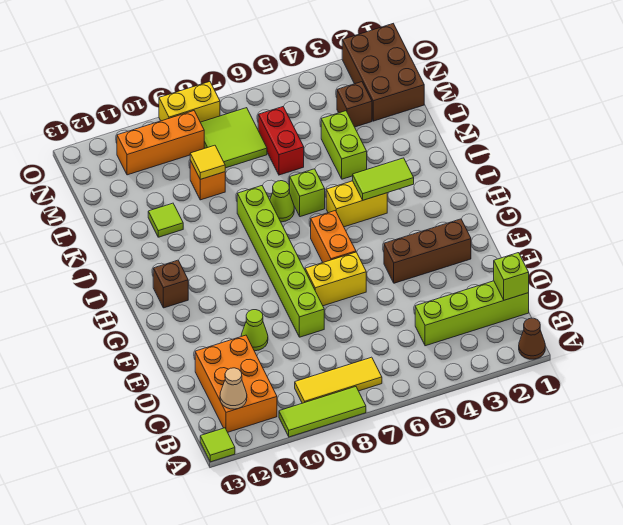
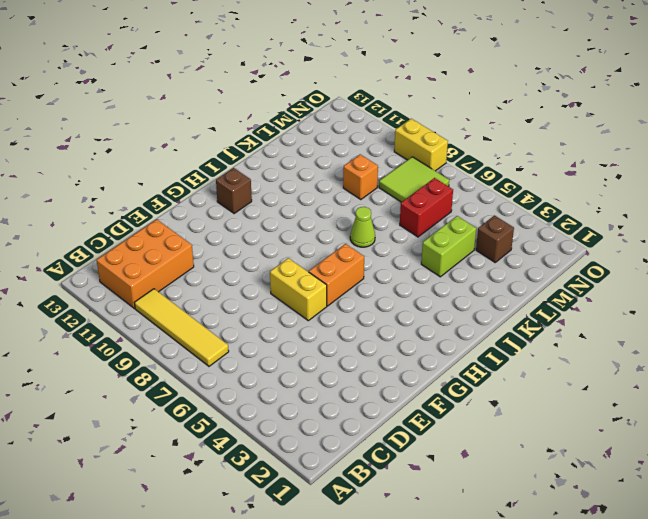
yellow 1x4 tile [134,289,229,366] -> yellow 1x3 tile [295,357,382,403]
none -> brown 1x1 cone [519,318,545,359]
none -> lime 1x3 tile [279,387,366,437]
none -> lime 1x1 tile [200,428,235,462]

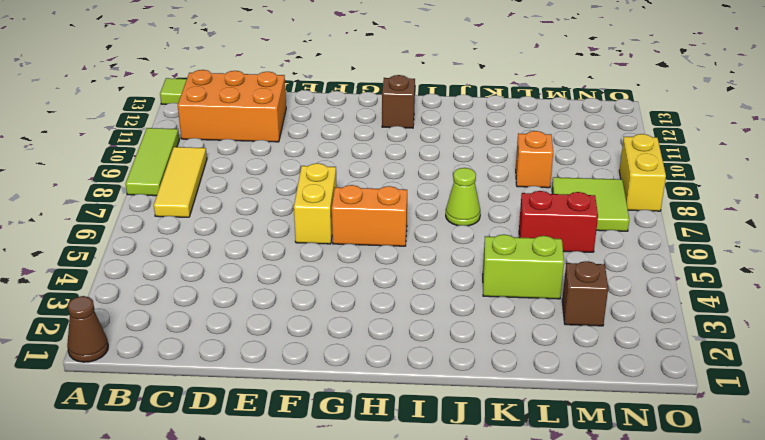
none -> lime 1x4 brick [415,281,529,346]
none -> lime 1x6 brick [237,186,324,337]
none -> lime 1x1 cone [241,310,268,351]

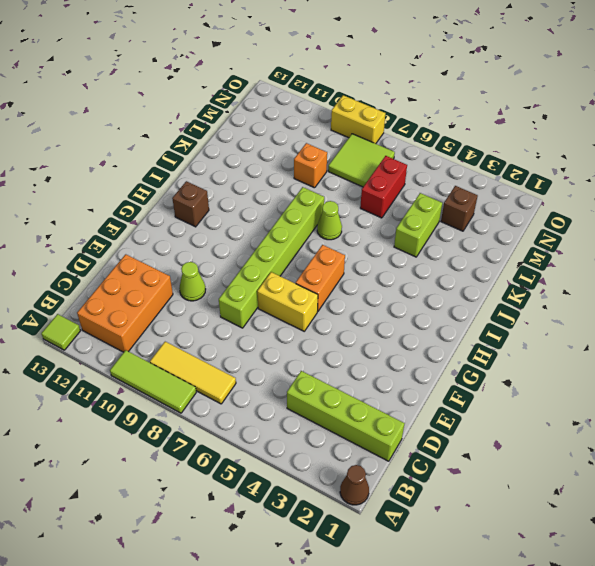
none -> brown 1x3 brick [384,219,471,283]
none -> yellow 1x2 brick [326,181,387,227]
none -> lime 1x1 brick [289,169,325,217]

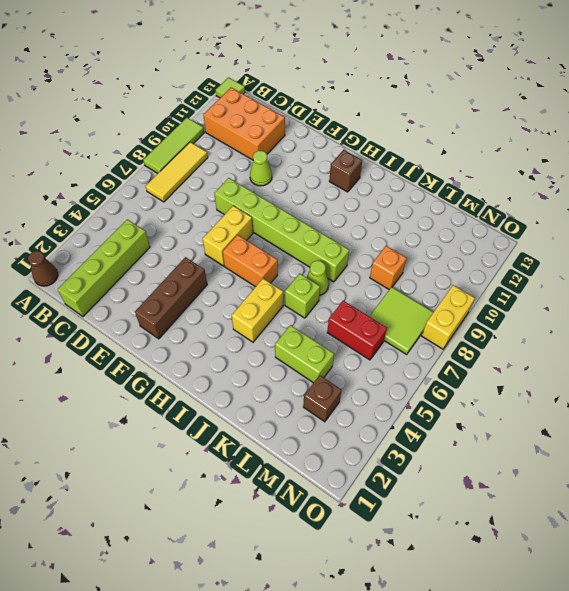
none -> lime 1x1 tile [148,203,183,237]
none -> brown 2x3 brick [342,24,424,121]
none -> orange 1x3 brick [117,111,204,175]

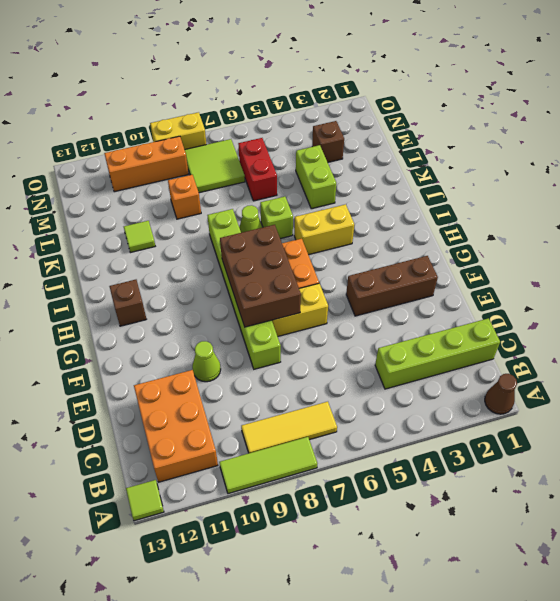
brown 2x3 brick [220,225,301,327] -> brown 2x3 brick moved to [342,24,424,121]
none -> tan 1x1 cone [220,368,247,409]
none -> lime 1x1 brick [494,253,529,300]
none -> lime 1x2 tile [353,158,414,200]

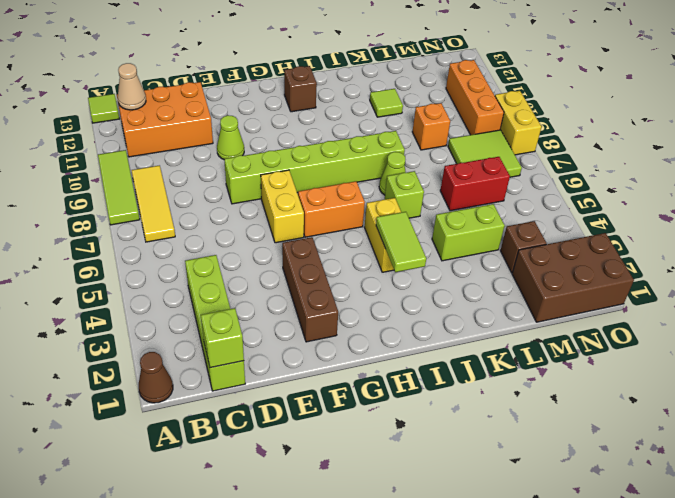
none -> yellow 1x1 tile [190,145,225,179]

